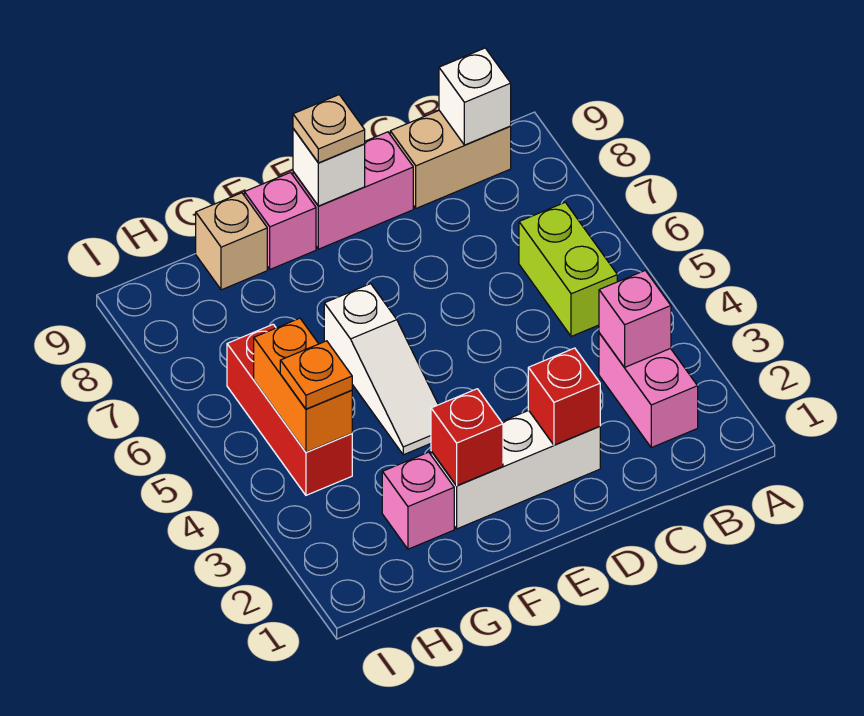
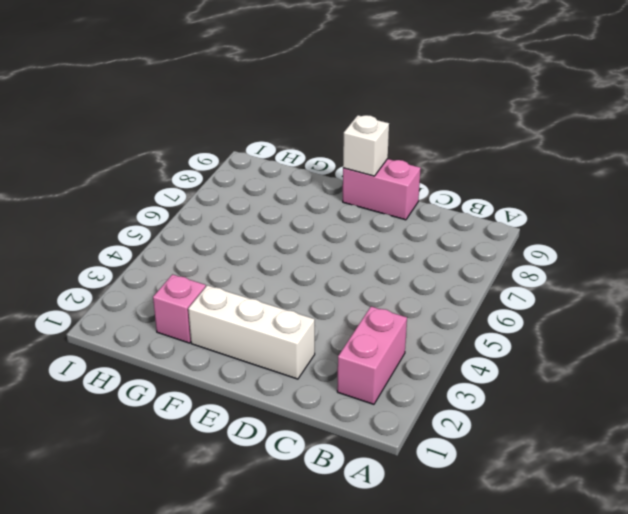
none -> lime 1x2 brick [519,202,617,337]
none -> tan 1x2 brick [390,111,511,208]
none -> white 1x3 slope [324,284,438,455]

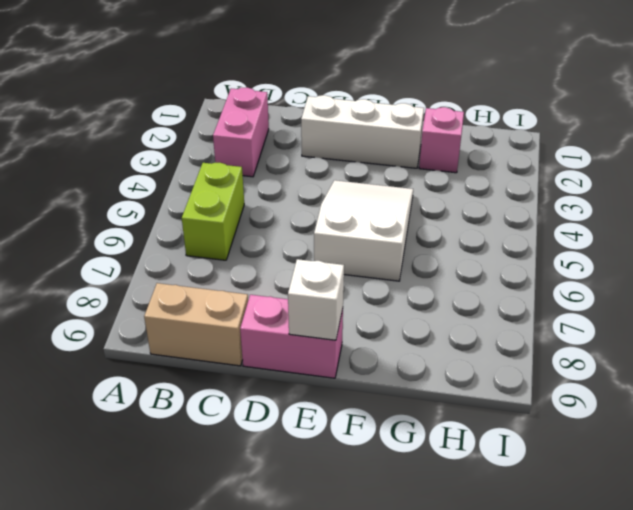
white 2x3 slope [314,180,413,281] -> white 1x3 slope [324,284,438,455]
none -> pink 1x1 brick [244,172,316,269]
none -> tan 1x1 brick [196,193,267,290]
none -> red 1x3 brick [227,324,352,495]

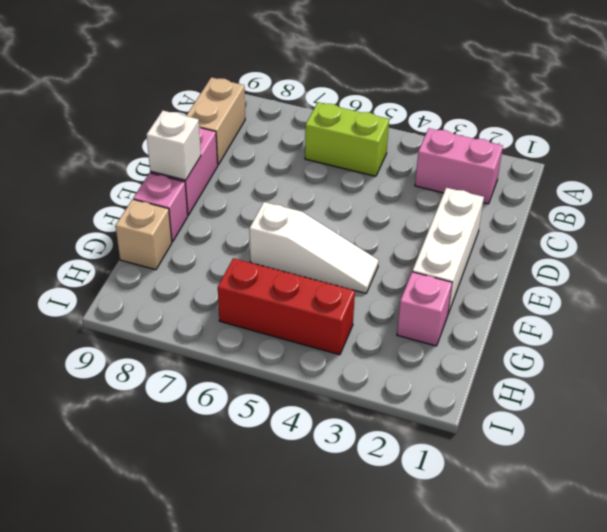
none -> pink 1x1 brick [599,270,671,367]
none -> white 1x1 brick [439,48,511,145]
none -> red 1x1 brick [528,348,600,445]

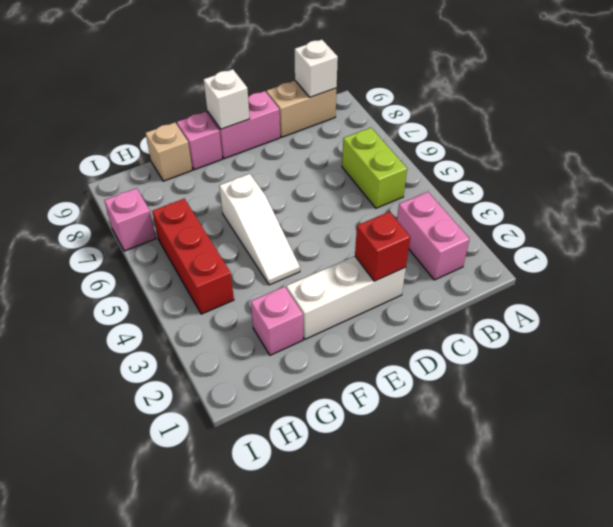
pink 1x1 brick [104,188,156,251] -> pink 1x1 brick moved to [599,270,671,367]
none -> red 1x1 brick [431,389,503,486]
none -> orange 1x2 brick [254,318,352,452]
none -> tan 1x1 plate [293,95,365,163]

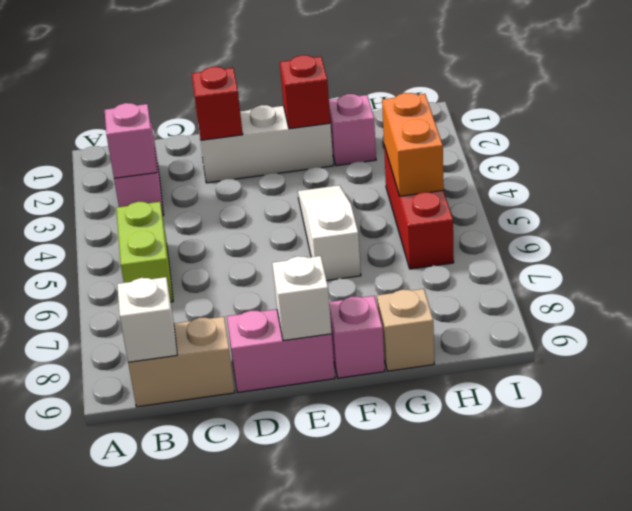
none -> tan 1x1 plate [293,95,365,163]
none -> orange 1x1 plate [280,341,352,409]

